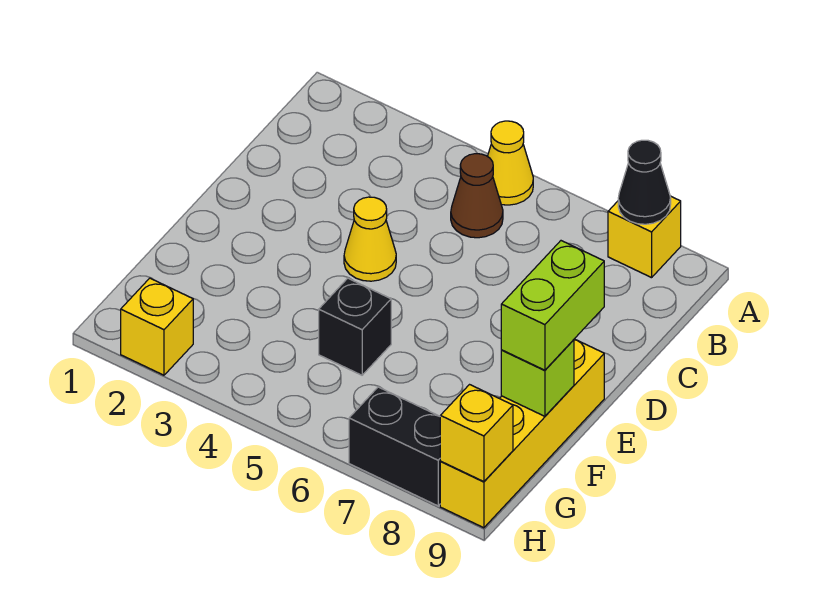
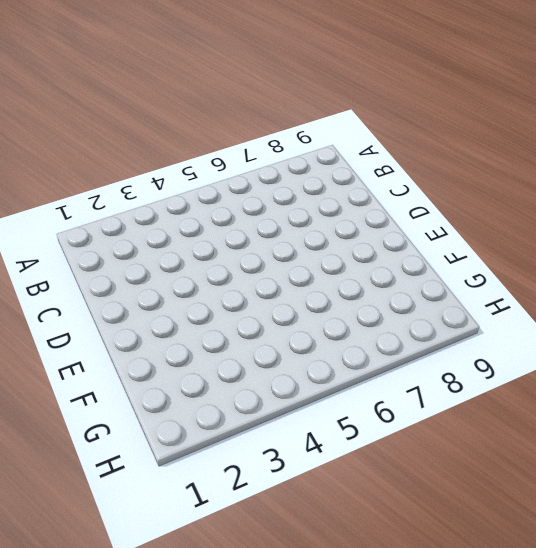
none -> yellow 1x1 cone [488,121,533,205]
none -> yellow 1x1 brick [608,196,681,278]
none -> brown 1x1 cone [451,154,503,238]

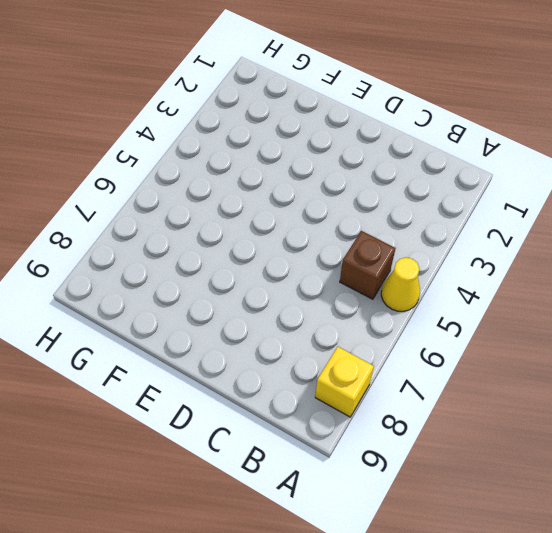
brown 1x1 brick [340,231,395,299] -> brown 1x1 cone [451,154,503,238]
none -> yellow 1x1 cone [344,197,396,281]
none -> yellow 1x4 brick [440,339,604,528]
none -> black 1x1 brick [319,278,391,375]

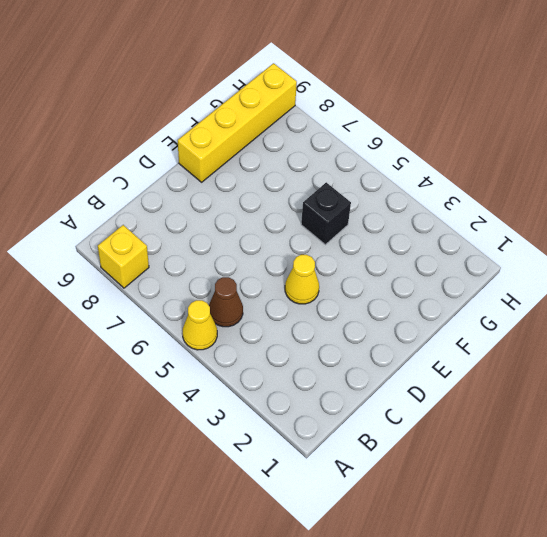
none -> yellow 1x1 brick [121,278,193,375]
none -> black 1x2 brick [349,387,441,506]
none -> black 1x1 cone [618,140,671,224]

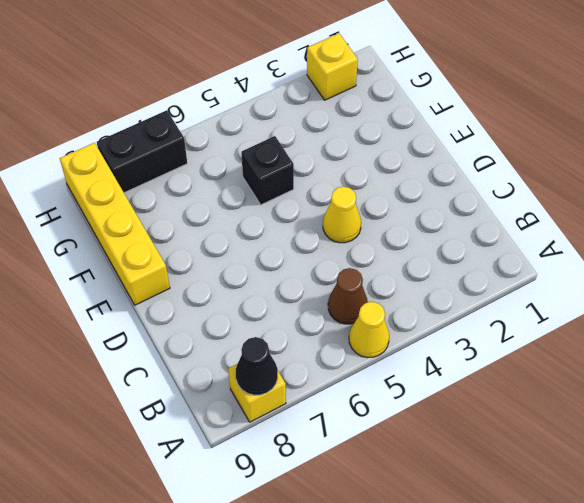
none -> lime 1x1 brick [501,340,574,416]
none -> yellow 1x1 brick [440,385,513,482]
none -> lime 1x2 brick [501,241,604,370]

